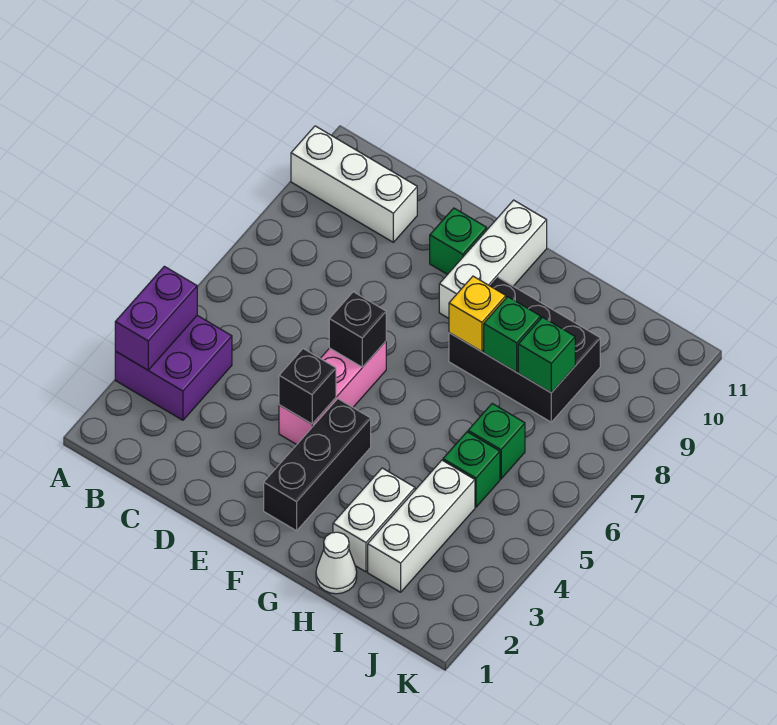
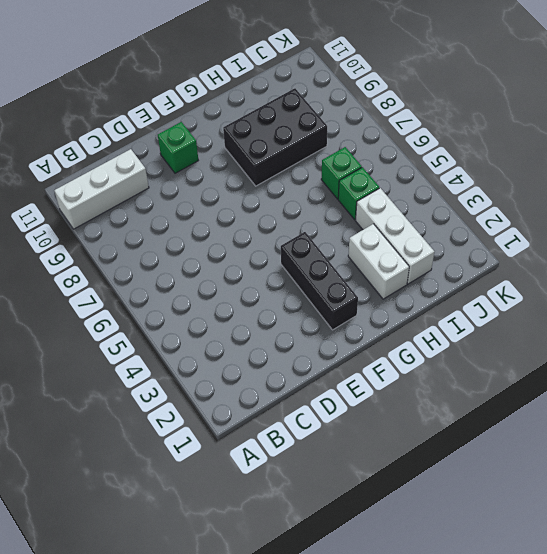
none -> purple 2x2 brick [115,315,232,420]
none -> pink 1x3 brick [279,341,386,445]
none -> white 1x3 brick [439,200,547,318]

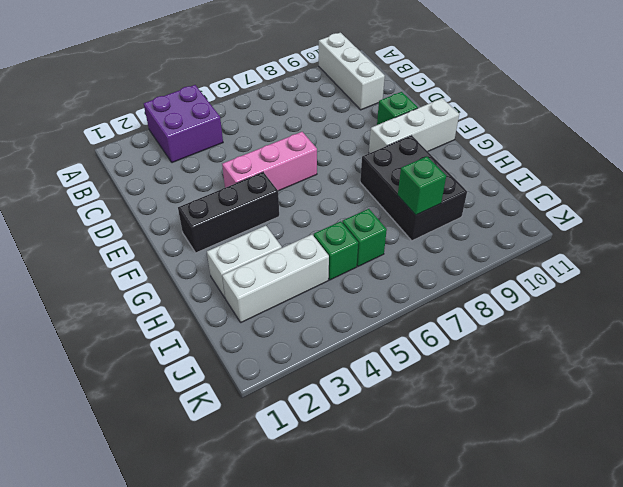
none -> white 1x1 cone [316,532,357,594]
none -> purple 1x2 brick [115,266,197,370]
none -> black 1x1 brick [279,349,336,424]

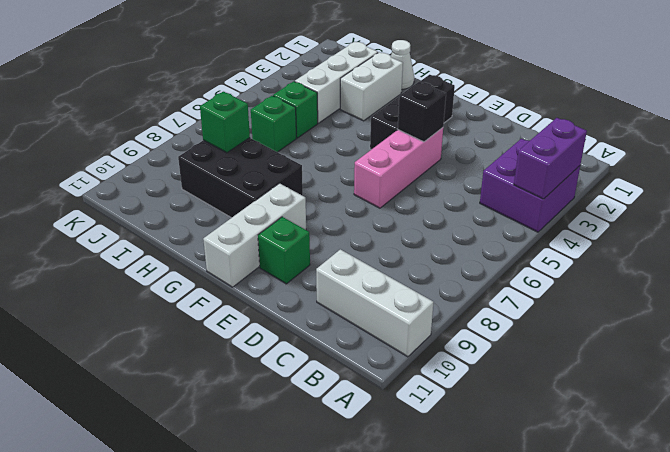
none -> black 1x1 brick [329,292,386,367]
none -> yellow 1x1 brick [449,276,506,352]
none -> green 1x1 brick [484,297,541,372]

